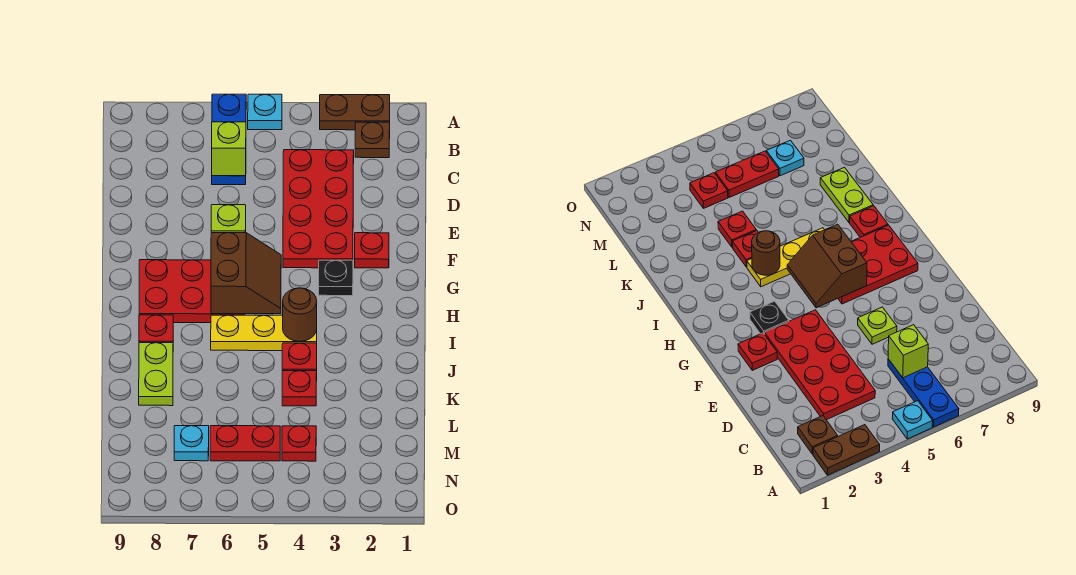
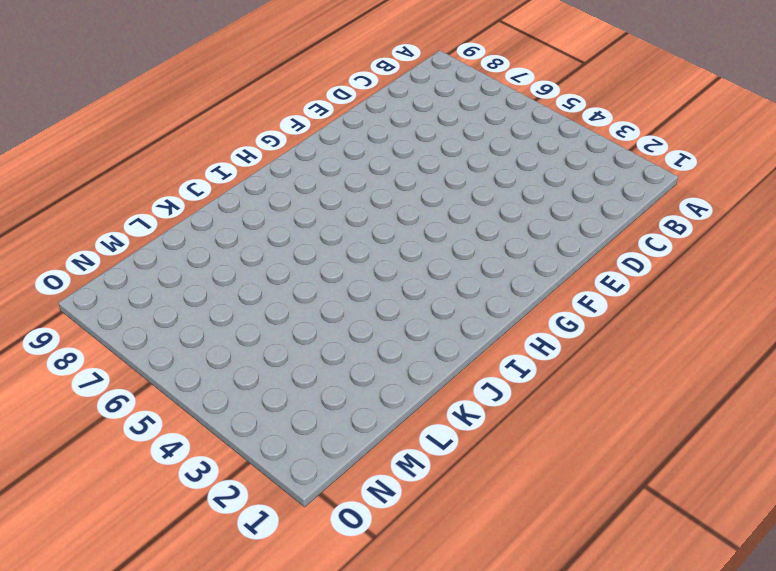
none -> brown 1x2 plate [320,95,390,130]
none -> cyan 1x1 plate [248,94,282,130]
none -> blue 1x3 plate [212,94,246,185]

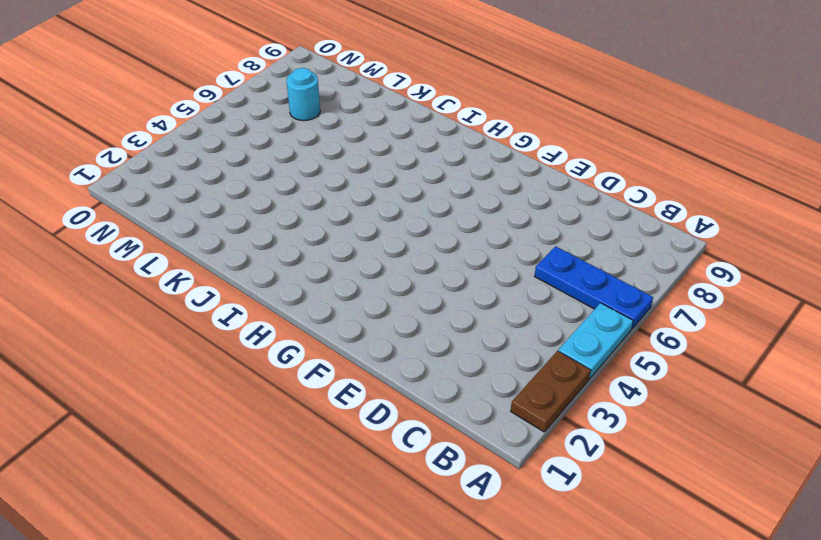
cyan 1x2 plate [558,303,633,378] -> cyan 1x1 plate [248,94,282,130]
cyan 1x1 round brick [287,68,320,121] -> cyan 1x1 plate [174,426,209,461]
none -> brown 1x1 plate [355,122,390,158]
none -> red 2x4 plate [283,150,354,268]
none -> lime 1x1 plate [211,205,246,233]

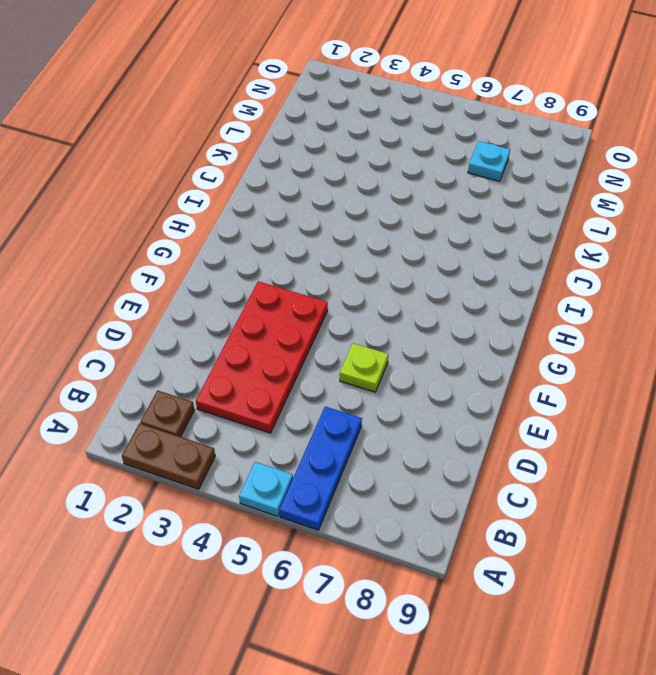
none -> red 1x1 plate [355,233,389,268]
none -> black 1x1 plate [319,260,353,296]
none -> red 2x3 plate [139,260,245,323]

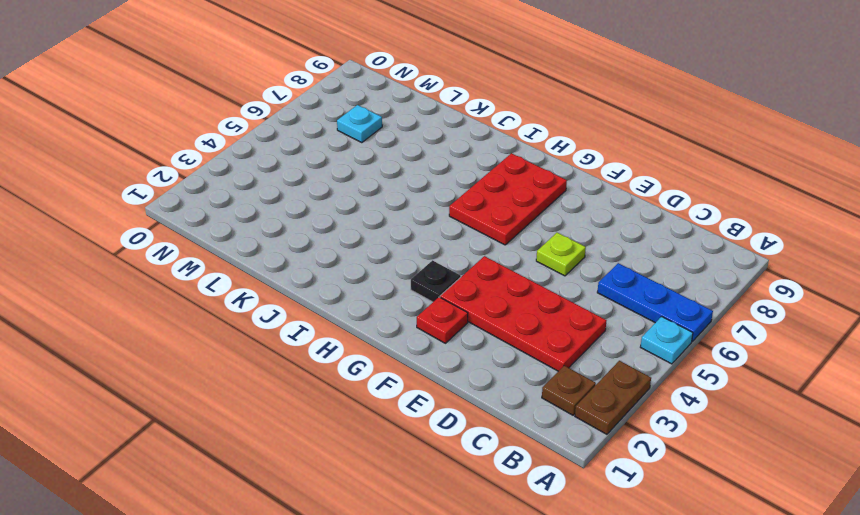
none -> yellow 1x3 plate [211,315,317,351]
none -> red 1x1 plate [139,315,173,343]
none -> red 1x1 plate [282,343,317,371]

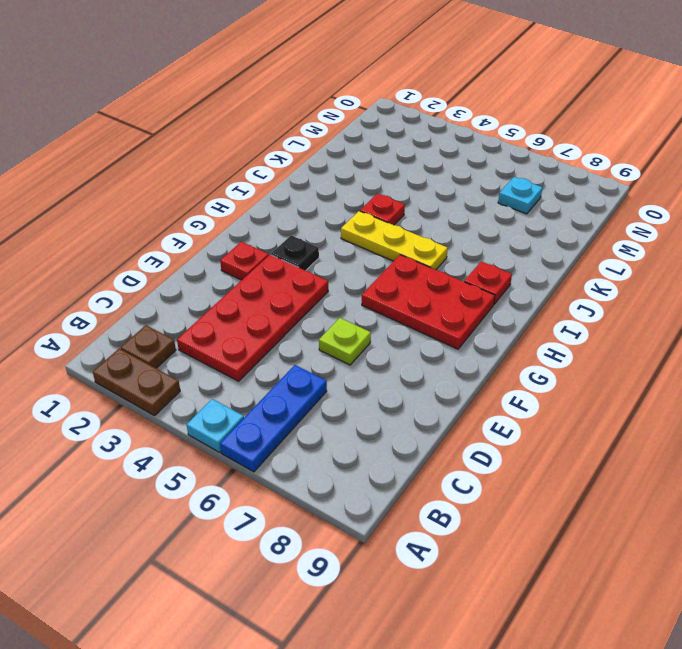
none -> lime 1x2 plate [139,343,173,406]
none -> red 1x1 plate [282,371,317,406]
none -> red 1x1 plate [282,426,316,461]

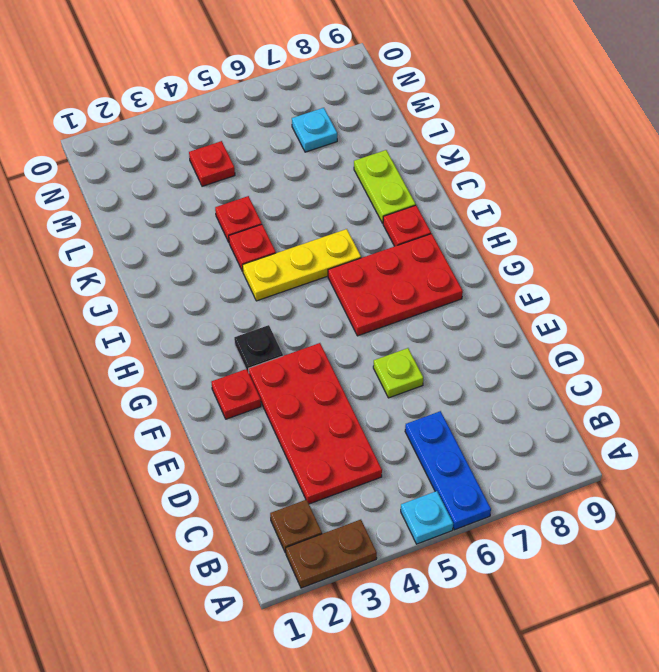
none -> red 1x2 plate [210,426,280,461]
none -> lime 1x1 brick [212,122,246,176]
none -> brown 2x2 slope [211,232,281,314]

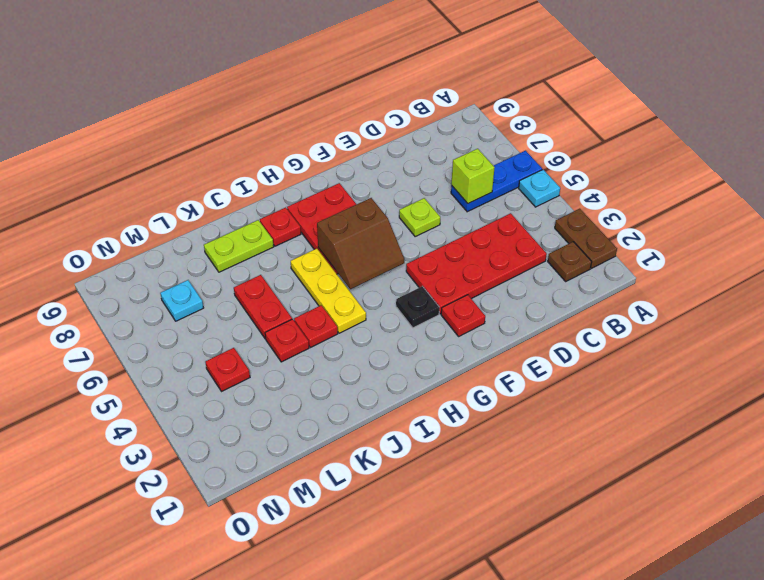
red 1x2 plate [234,275,292,339] -> red 1x2 plate moved to [210,426,280,461]
none -> brown 1x1 round brick [283,288,317,341]

